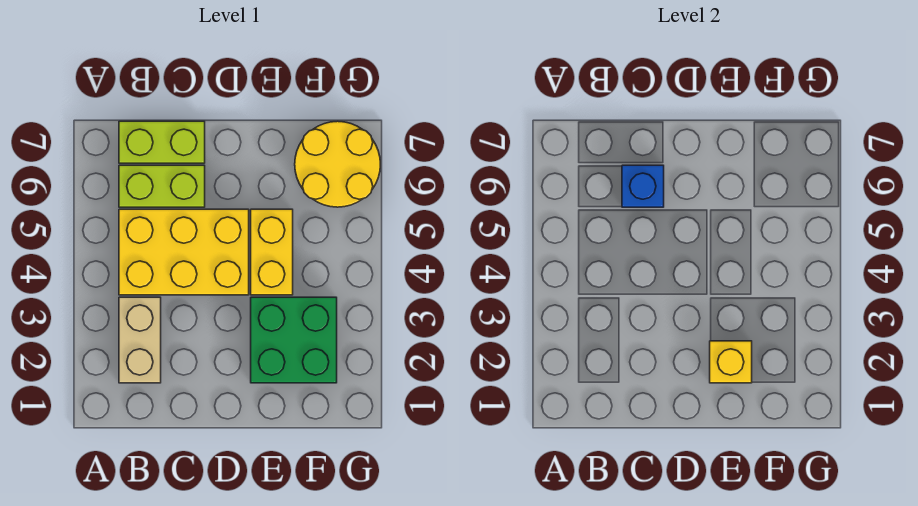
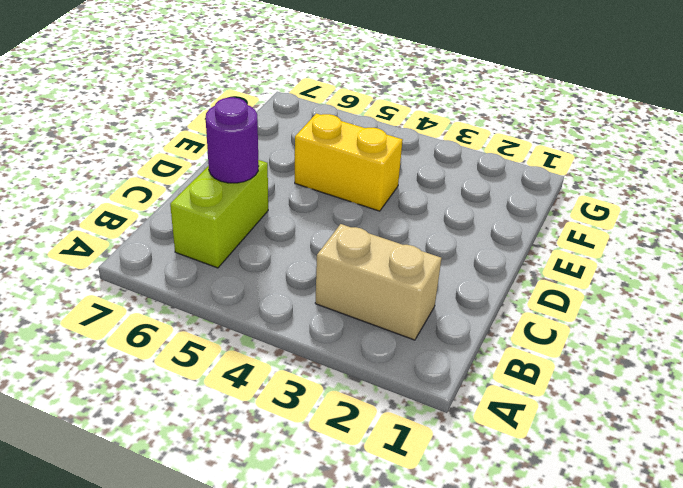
purple 1x1 round brick [206,97,259,183] -> blue 1x1 brick [622,165,664,207]
none -> yellow 2x3 brick [119,209,249,295]
none -> lime 1x2 brick [119,121,205,163]

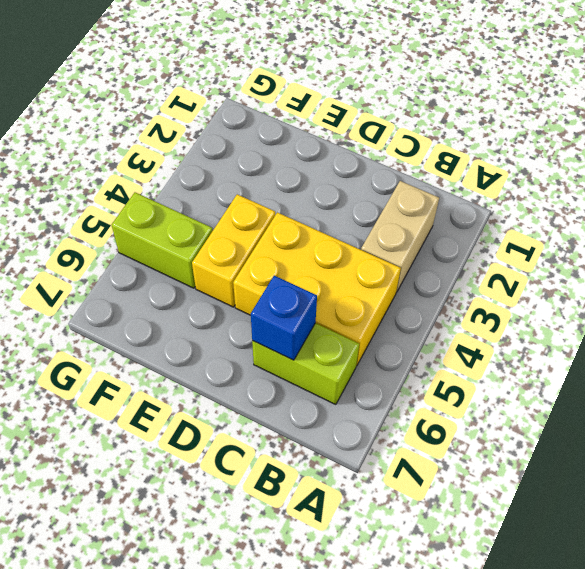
lime 1x2 brick [112,192,213,288] -> lime 1x2 brick moved to [119,121,205,163]
none -> green 2x2 brick [251,297,337,383]
none -> yellow 2x2 round brick [295,121,380,207]

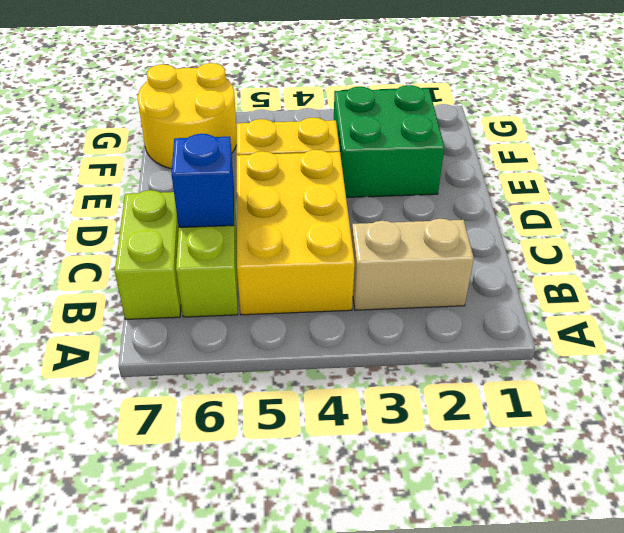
none -> yellow 1x1 brick [710,341,752,383]

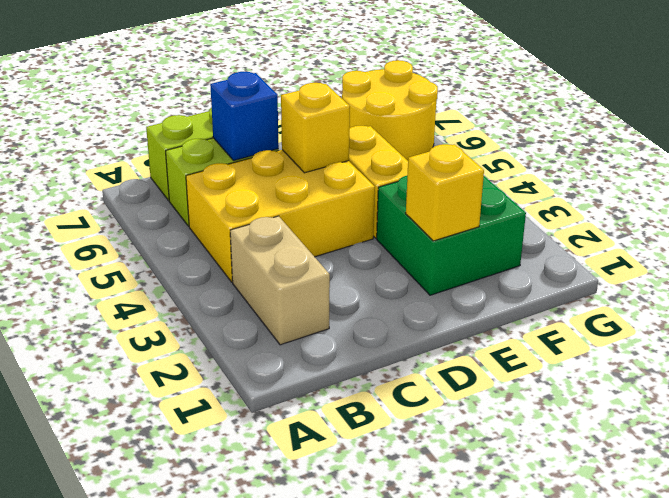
yellow 1x1 brick [281,83,350,173] -> none

